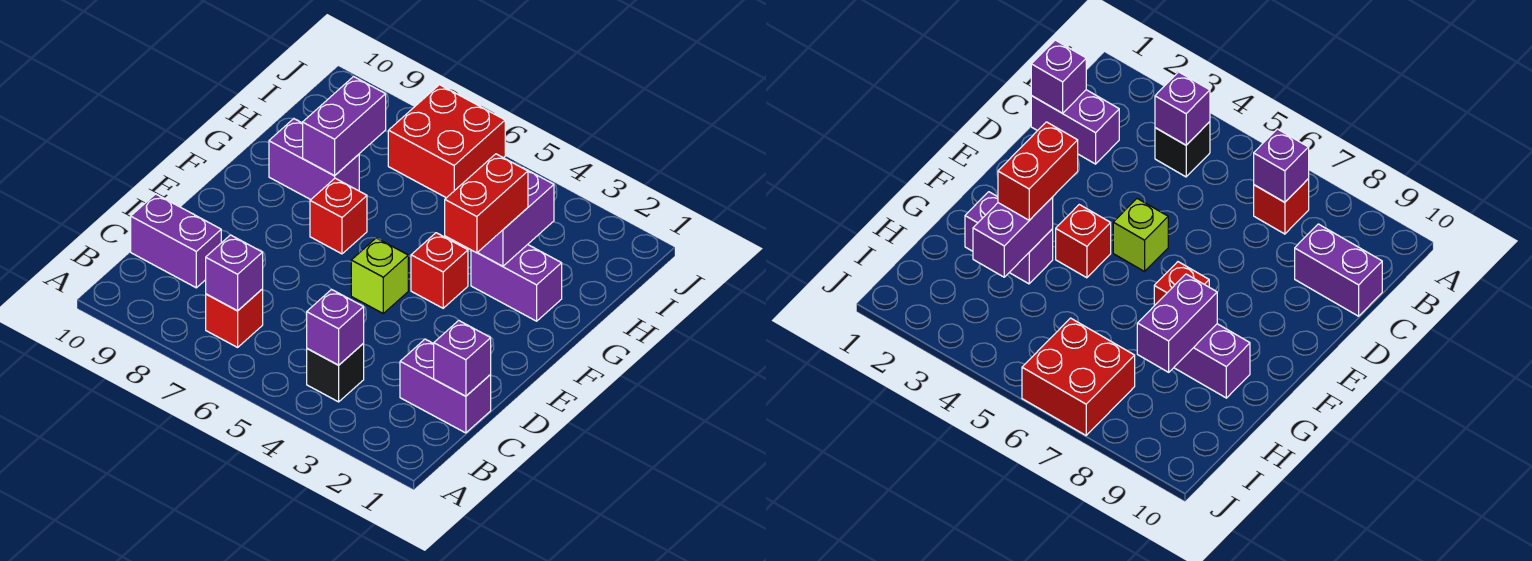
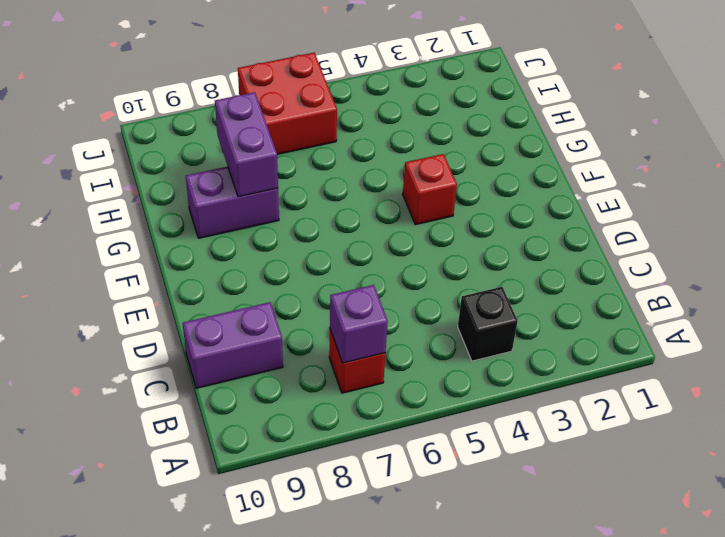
none -> purple 1x2 brick [400,339,491,433]
none -> lime 1x1 brick [351,238,408,313]
none -> red 1x1 brick [310,178,367,254]

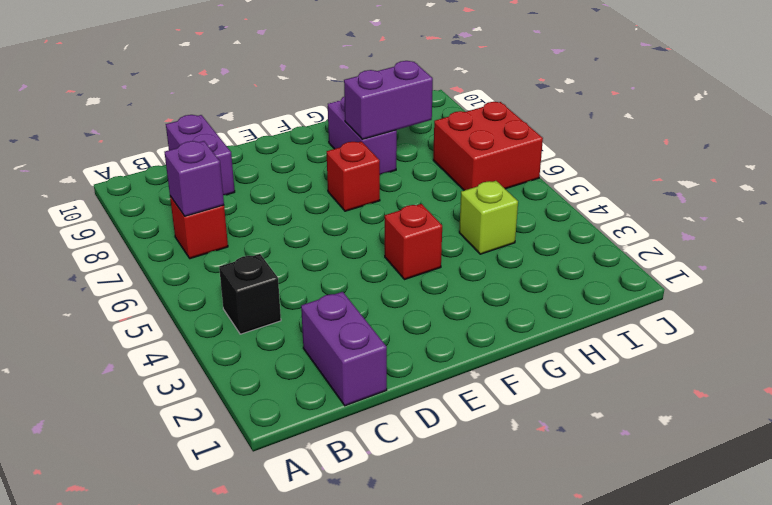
lime 1x1 brick [459,181,518,254] -> lime 1x1 brick moved to [351,238,408,313]
none -> purple 1x2 brick [471,245,562,321]
none -> purple 1x1 brick [306,289,364,365]
none -> purple 1x1 brick [434,321,491,396]

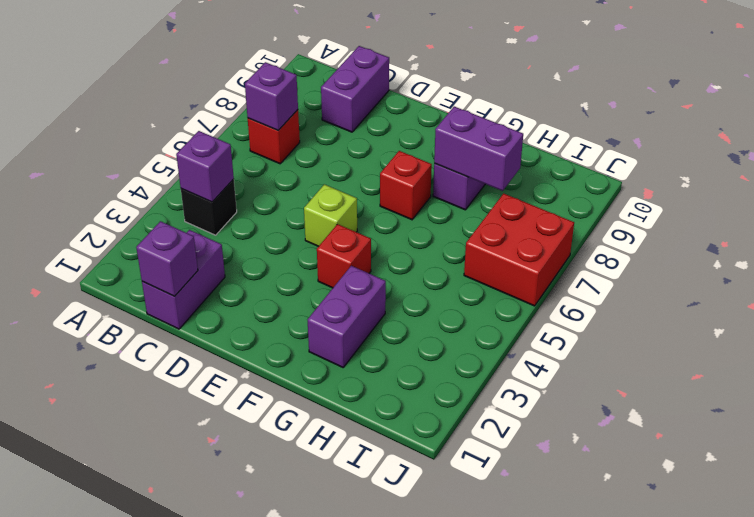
none -> purple 1x2 brick [478,167,554,266]
none -> red 1x2 brick [445,154,528,253]

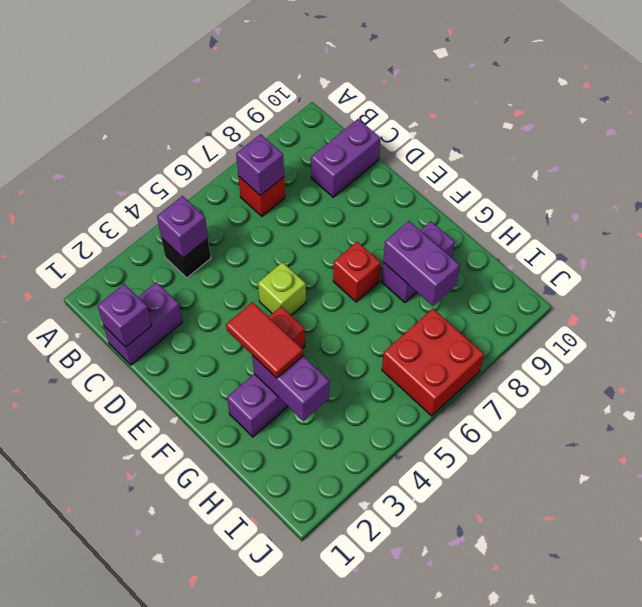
red 1x2 tile [226,302,303,378] -> red 1x2 brick [445,154,528,253]

